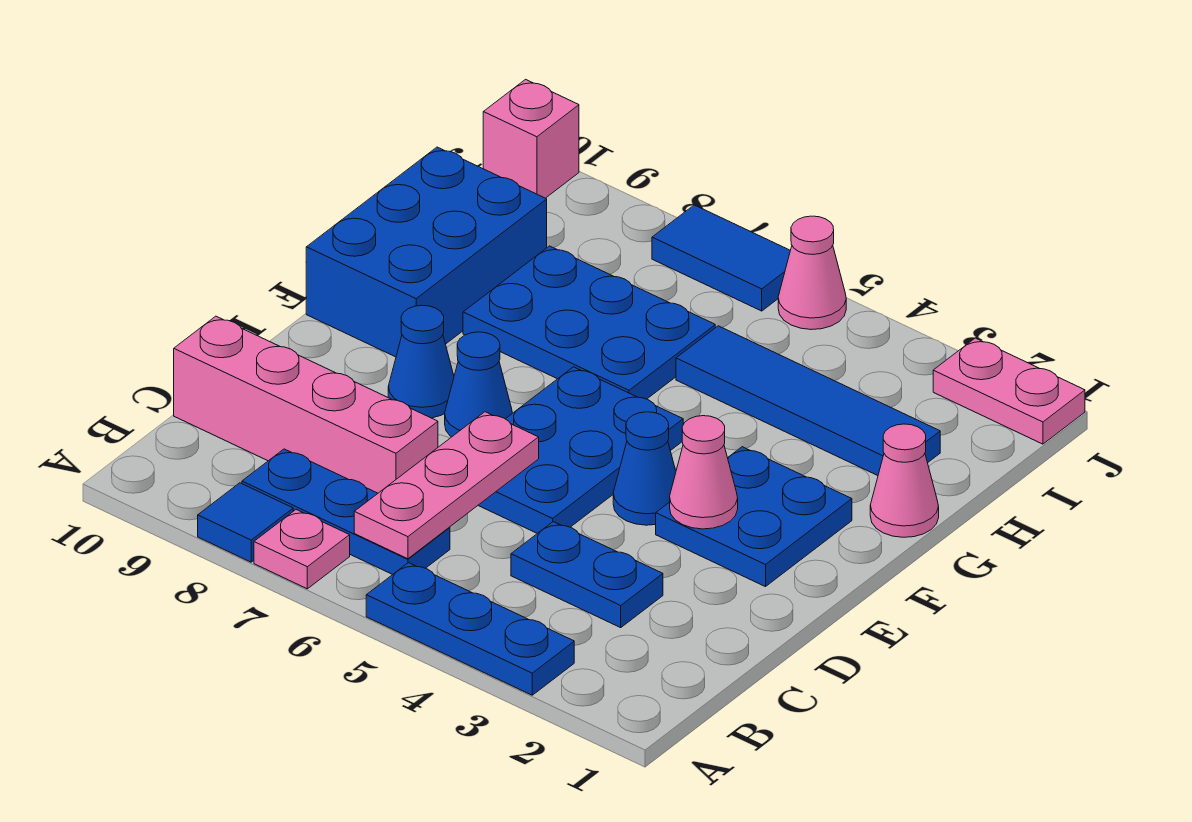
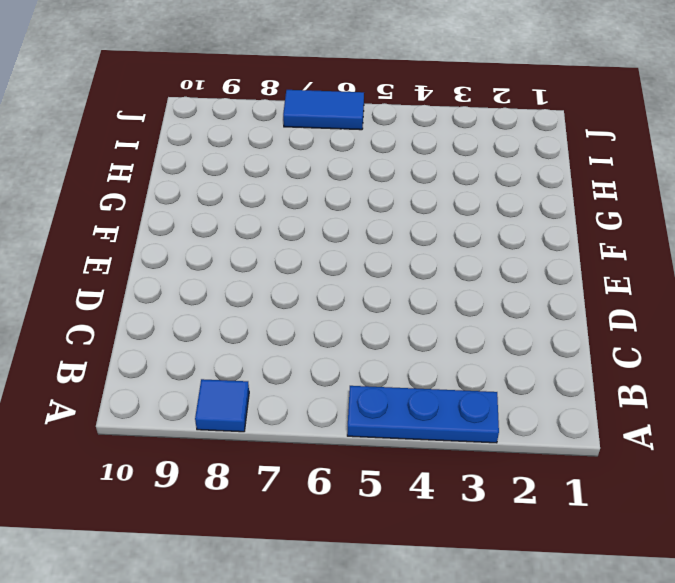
none -> pink 1x1 plate [254,510,350,589]
none -> blue 1x3 plate [242,449,450,575]
none -> blue 1x2 plate [511,522,663,628]

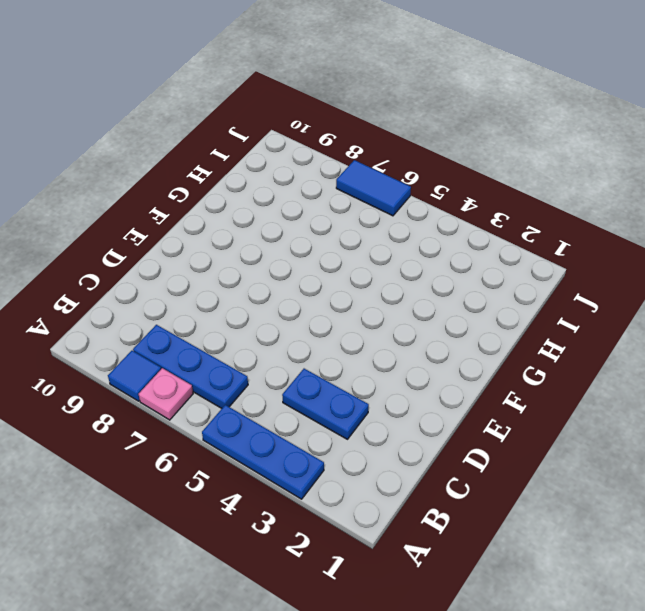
none -> pink 1x4 brick [174,316,438,493]
none -> blue 2x3 plate [478,367,683,533]
none -> blue 2x2 plate [656,447,852,587]

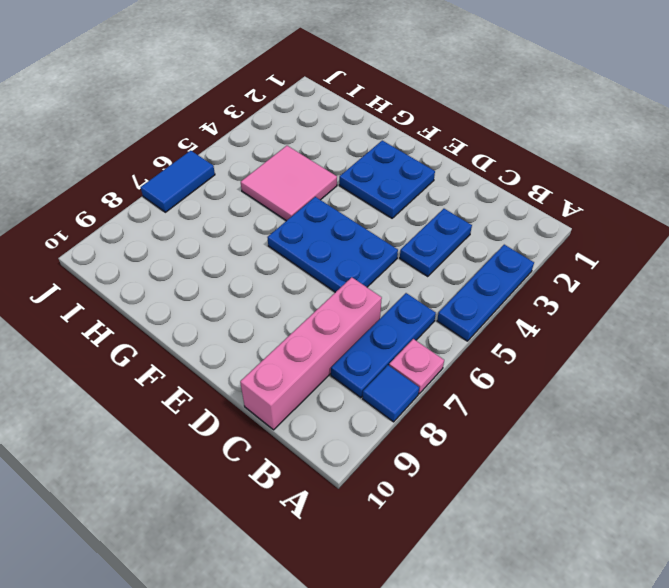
pink 2x2 tile [241,146,337,221] -> blue 1x4 tile [676,326,940,476]
none -> blue 1x1 cone [613,412,676,525]
none -> blue 1x1 cone [445,332,512,437]
none -> blue 1x1 cone [388,305,454,418]

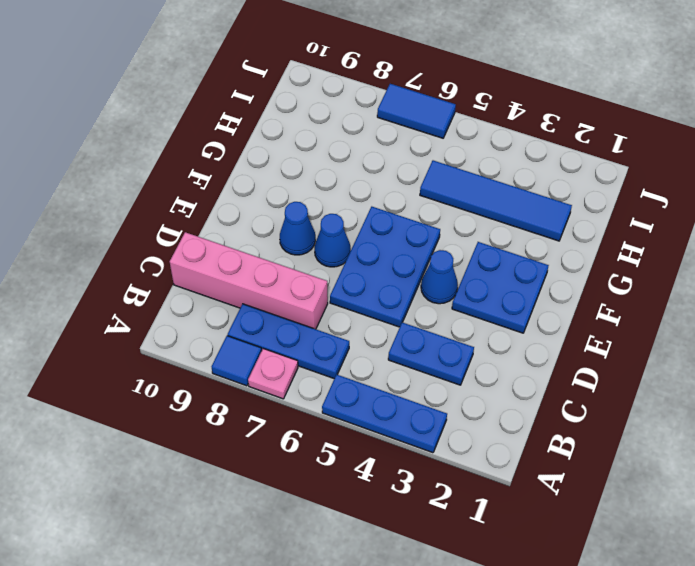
none -> blue 2x3 brick [306,147,547,357]
none -> pink 1x1 cone [870,424,939,537]
none -> blue 2x3 plate [463,246,715,399]

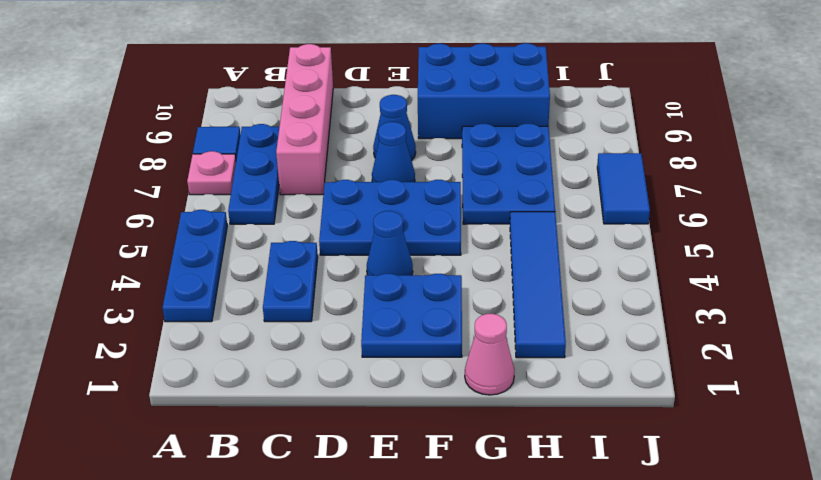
none -> pink 1x2 plate [933,338,1085,444]
none -> pink 1x1 cone [778,216,846,330]
none -> pink 1x1 brick [483,79,579,198]

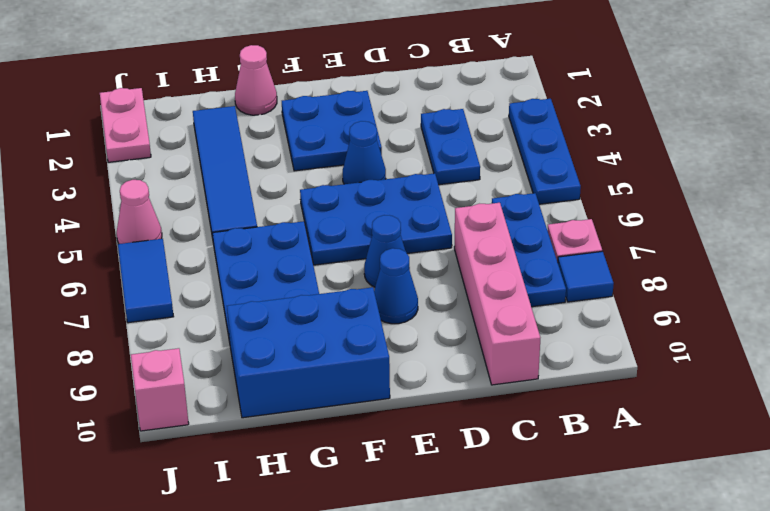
none -> pink 1x3 plate [354,412,539,559]
none -> pink 1x1 cone [670,416,738,529]

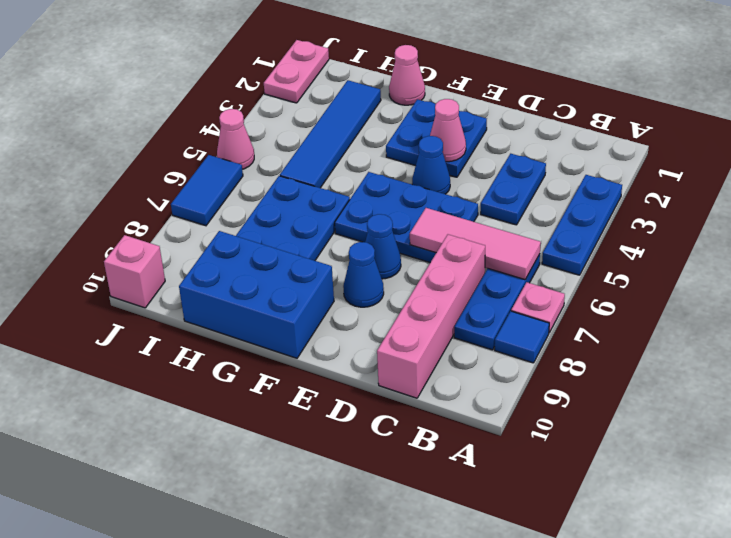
pink 1x3 tile [410,208,541,280] -> pink 1x3 plate [354,412,539,559]

